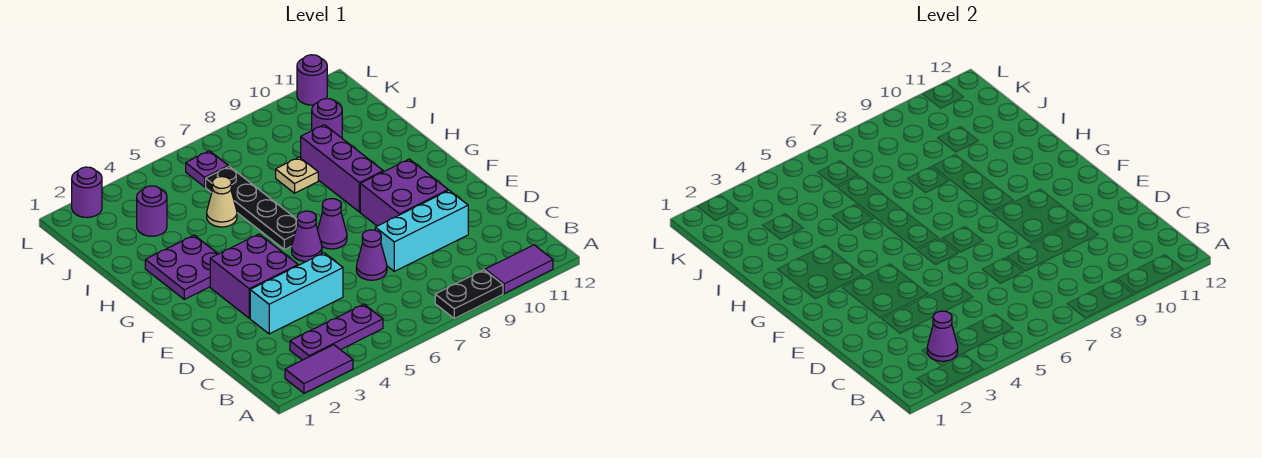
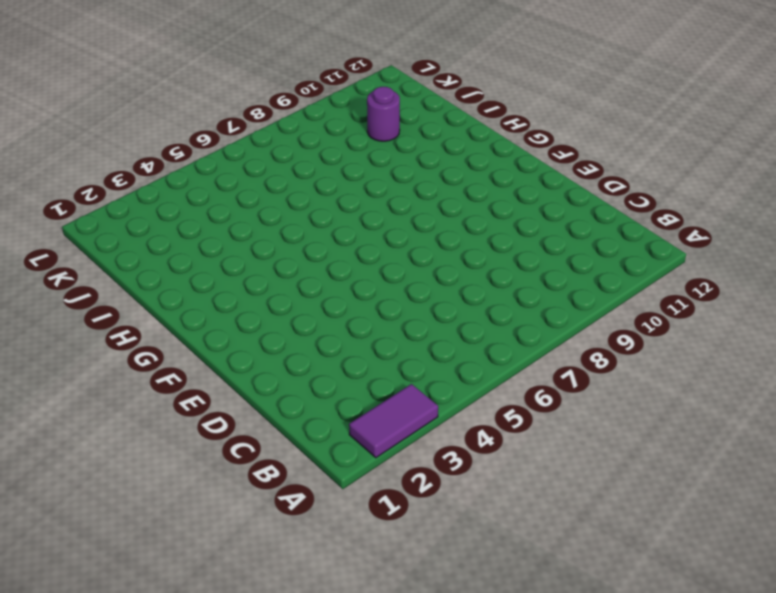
none -> black 1x2 plate [435,270,503,318]
none -> purple 1x2 tile [485,245,553,293]
none -> purple 1x3 plate [290,304,383,360]

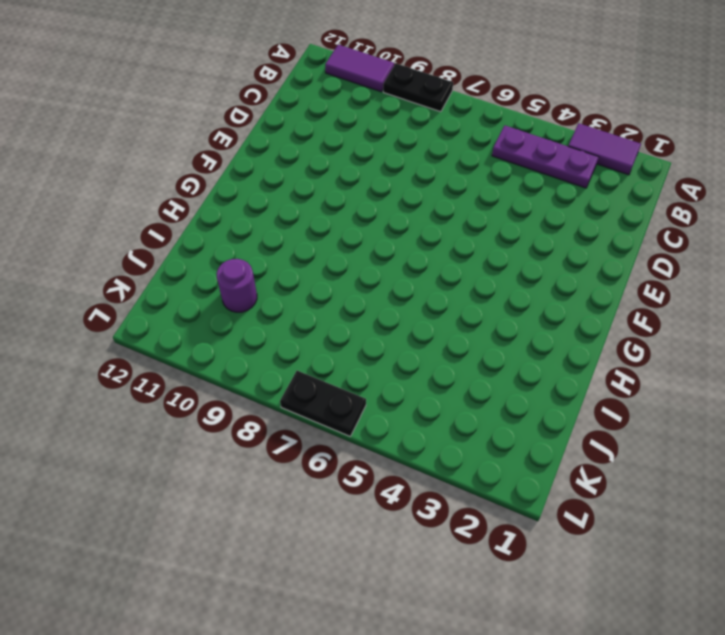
black 1x2 plate [280,371,366,436] -> none
none -> cyan 1x3 brick [250,253,343,334]
none -> purple 1x1 cone [356,230,387,280]
none -> cyan 1x3 brick [375,190,468,271]

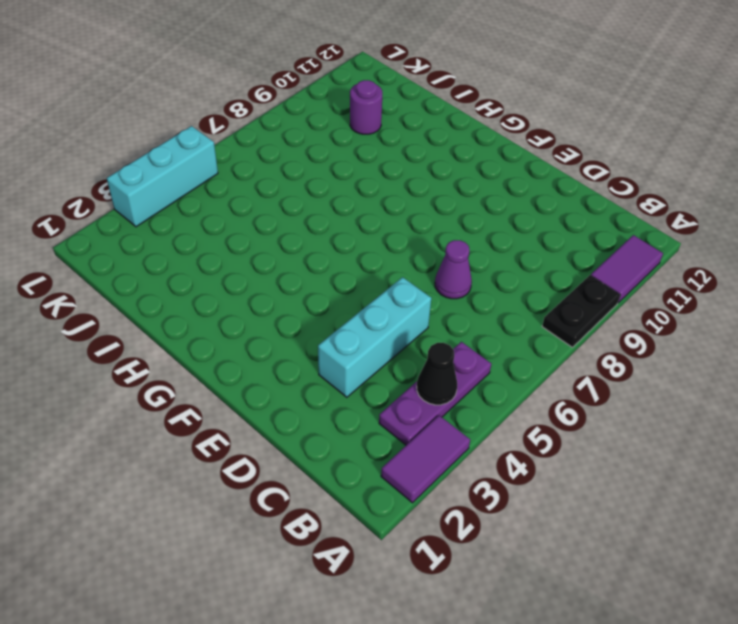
black 1x1 cone [417,343,457,405] -> none
cyan 1x3 brick [107,126,218,227] -> cyan 1x3 brick moved to [375,190,468,271]
none -> purple 2x2 brick [210,234,298,318]
none -> purple 2x2 brick [360,159,448,226]
none -> purple 1x1 cone [292,211,322,261]

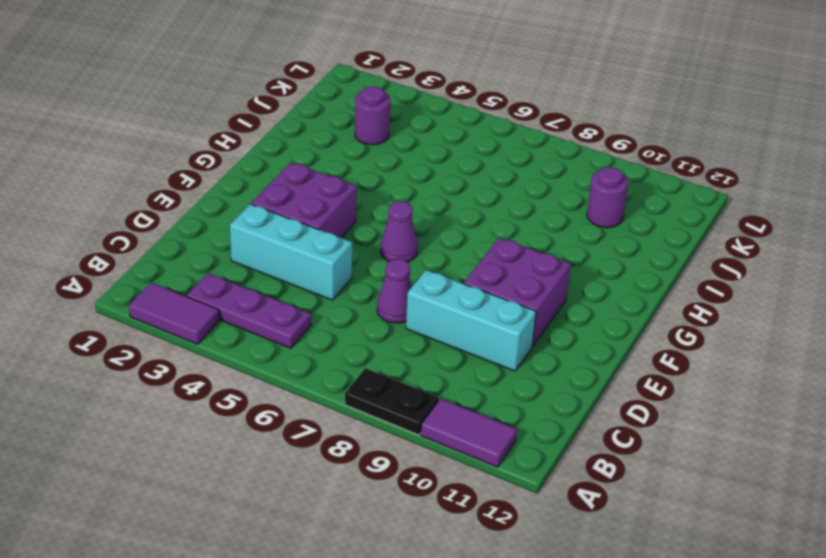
none -> purple 1x1 cone [318,199,347,249]
none -> purple 2x2 plate [145,235,218,299]
none -> black 1x4 plate [206,166,297,249]

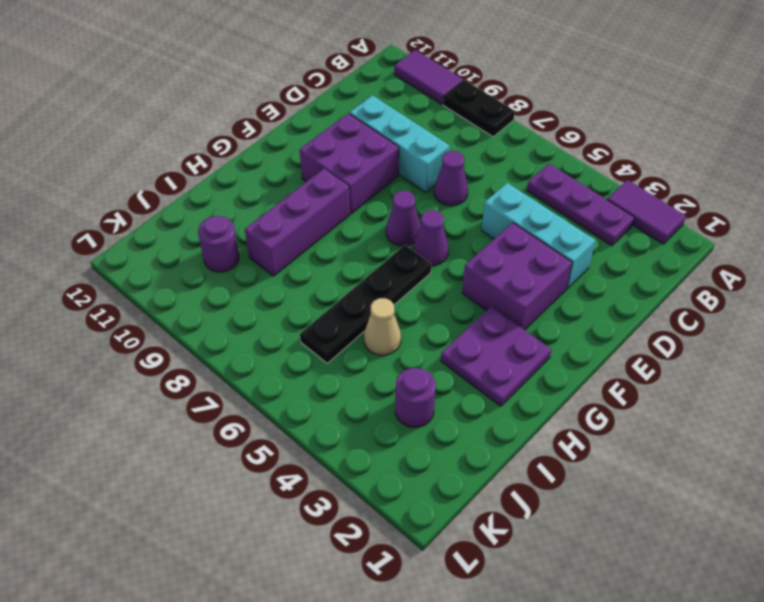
none -> tan 1x1 plate [276,157,318,193]
none -> purple 1x1 plate [186,151,228,187]
none -> purple 1x1 round brick [72,167,102,217]

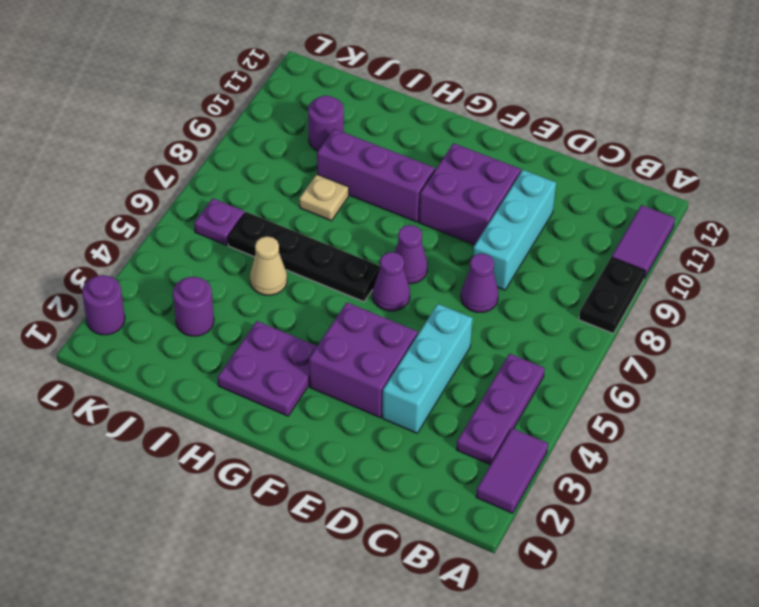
none -> purple 1x1 round brick [297,55,327,105]
none -> purple 1x1 cone [927,311,958,361]

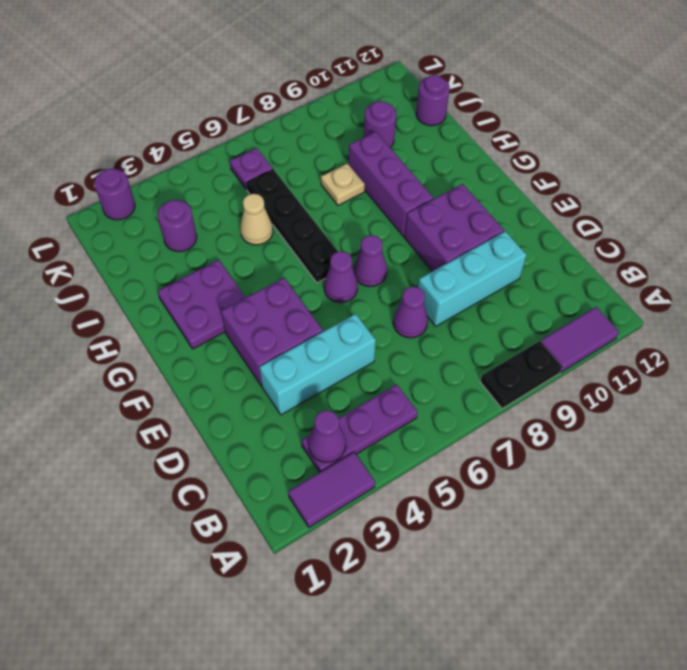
purple 1x1 round brick [416,75,450,126] -> purple 1x1 round brick moved to [297,55,327,105]

